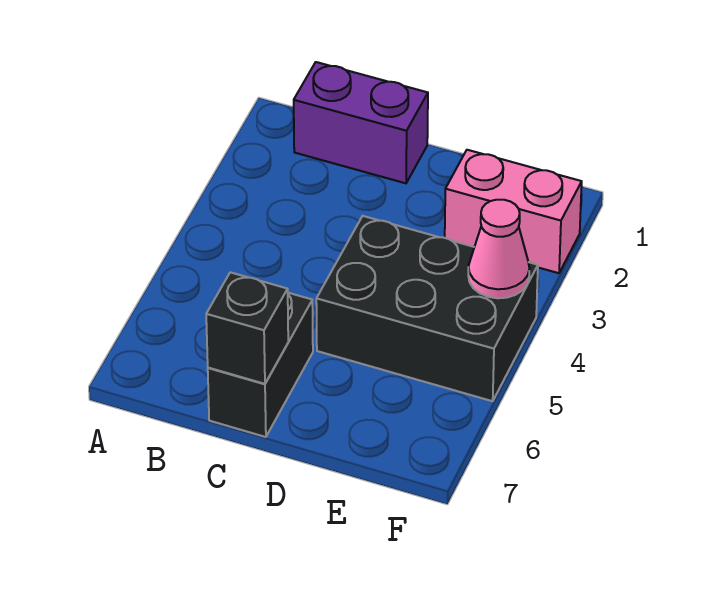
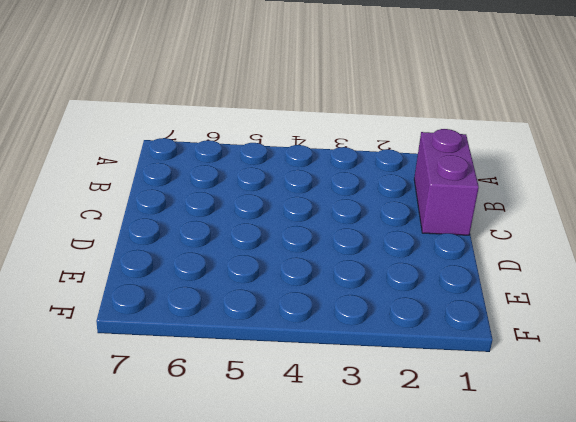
none -> black 1x2 brick [208,293,313,437]
none -> black 2x3 brick [316,216,538,401]

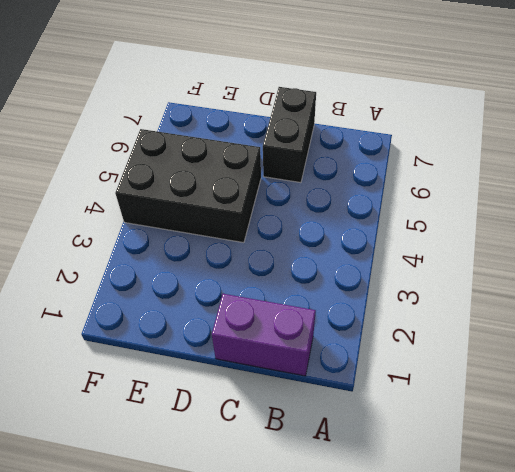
none -> pink 1x2 brick [445,150,582,273]
none -> black 1x1 brick [206,272,288,384]

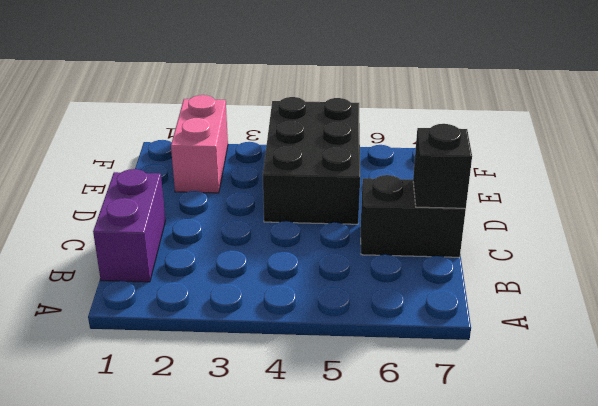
none -> pink 1x1 cone [468,200,529,298]

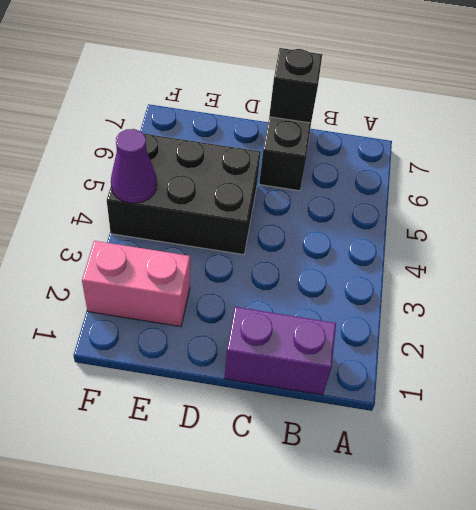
purple 1x1 cone [111,129,157,203] -> pink 1x1 cone [468,200,529,298]

